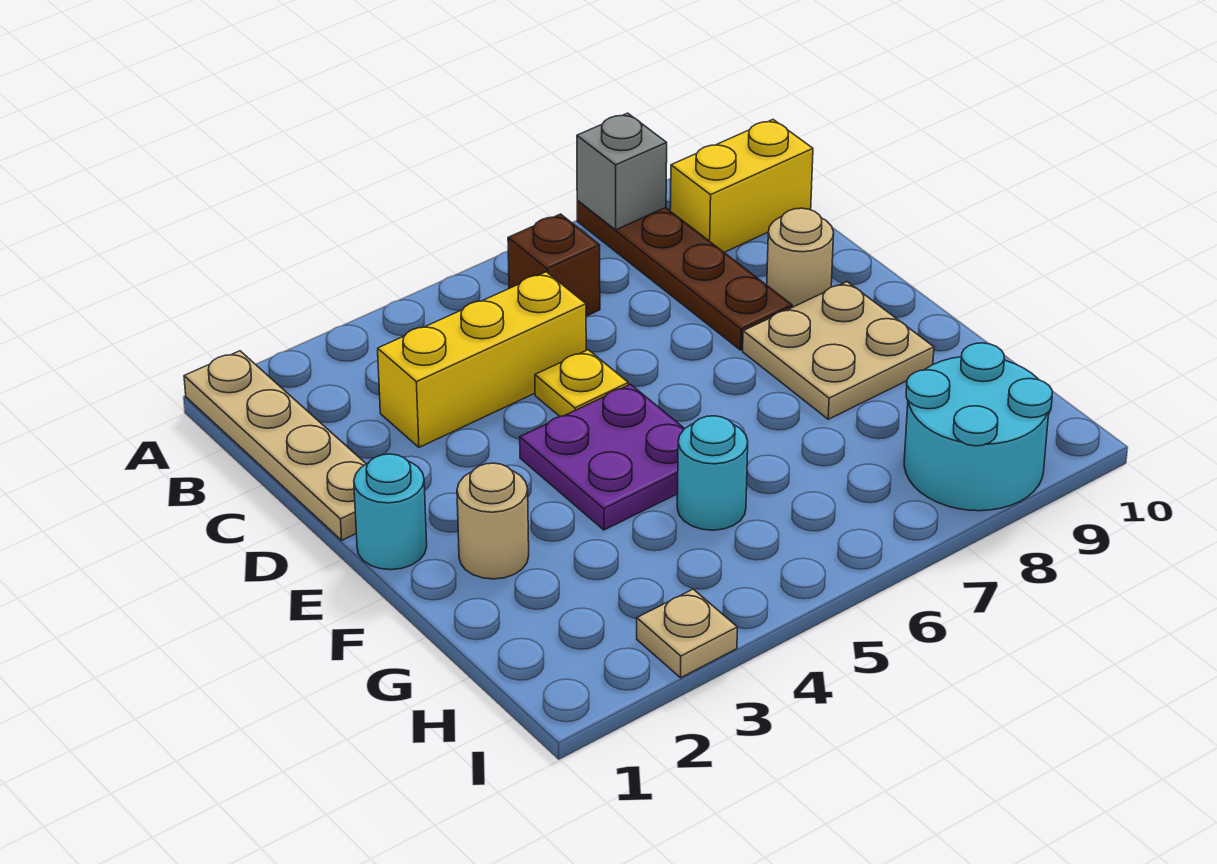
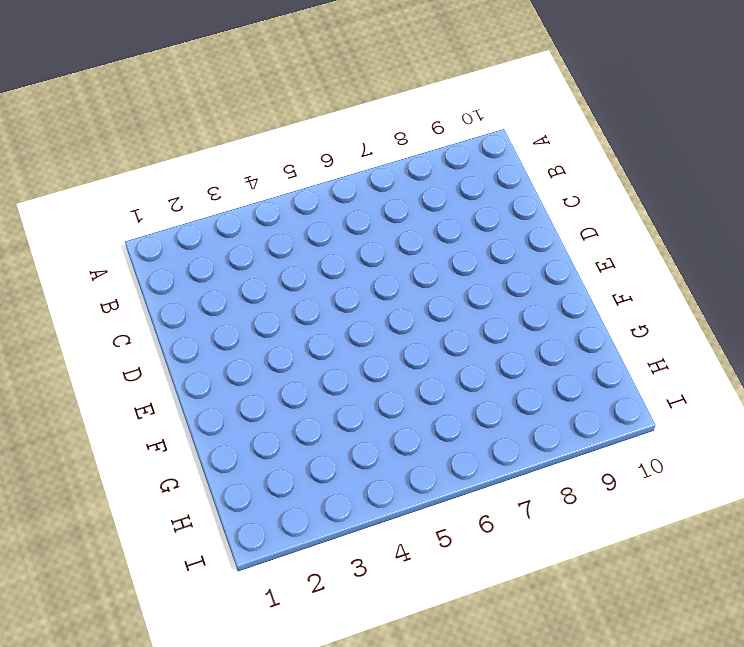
none -> tan 1x4 plate [184,351,366,540]
none -> brown 1x4 plate [577,201,792,350]
none -> brown 1x1 brick [508,214,600,316]

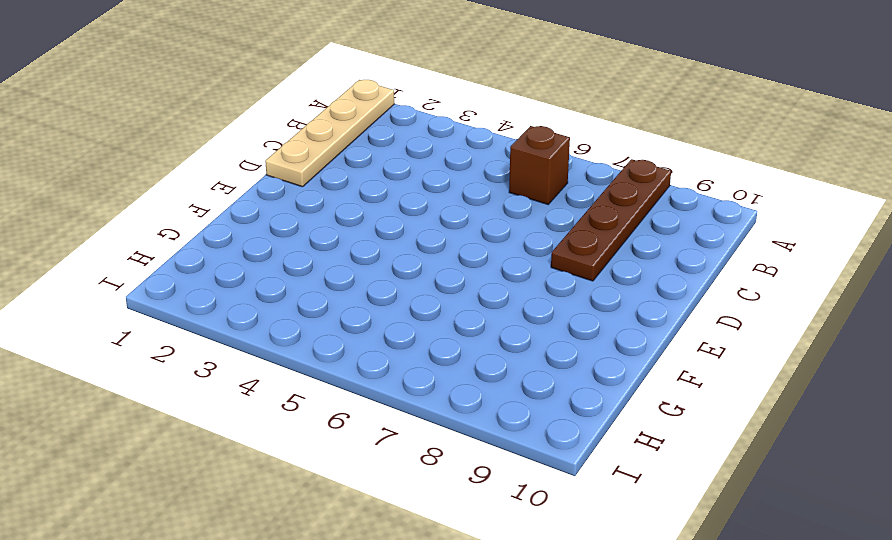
none -> yellow 1x2 brick [670,120,813,252]
none -> yellow 1x3 brick [378,272,586,447]
none -> yellow 1x1 plate [535,350,628,416]

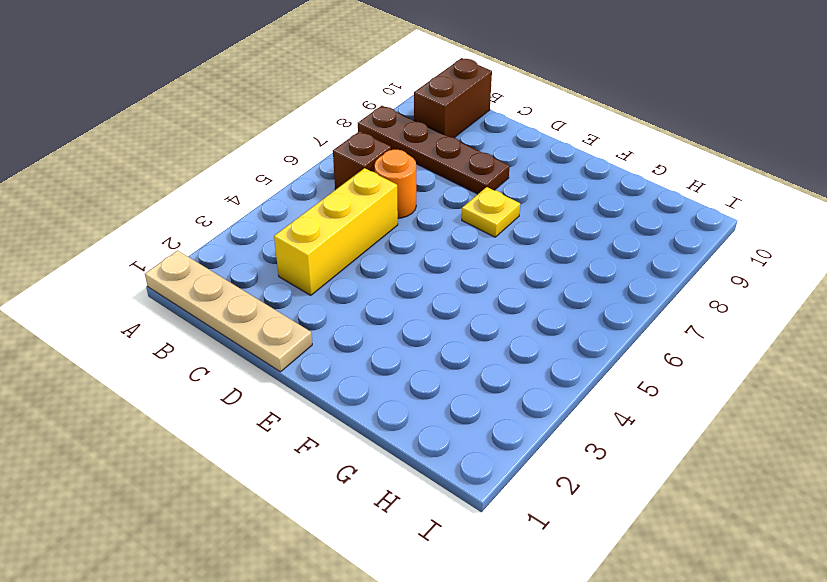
brown 1x2 brick [414,58,492,138] -> yellow 1x2 brick [670,120,813,252]
orange 1x1 round brick [375,150,416,218] -> none
yellow 1x1 plate [462,187,520,237] -> yellow 1x1 plate moved to [535,350,628,416]
none -> tan 1x1 round brick [767,208,834,307]
none -> cyan 1x1 round brick [354,454,427,570]
none -> purple 2x2 plate [520,384,685,530]

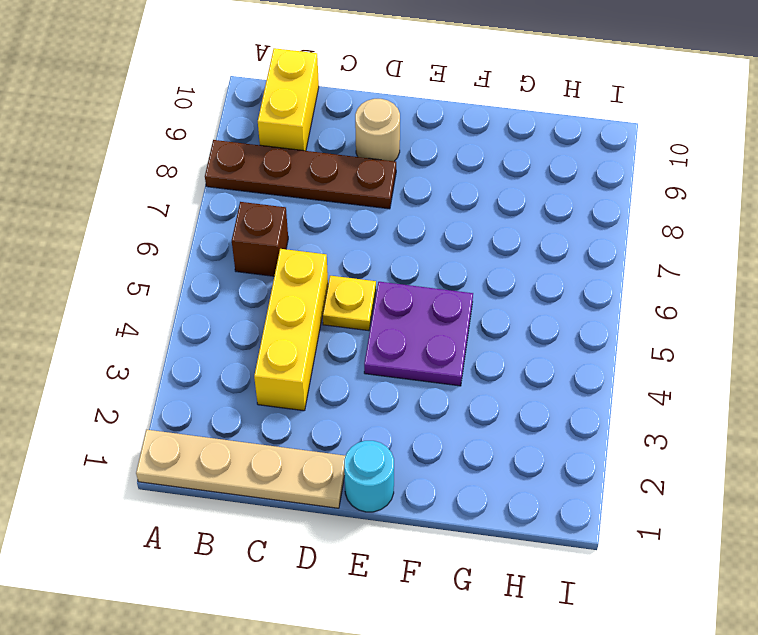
none -> tan 2x2 plate [743,282,934,419]
none -> tan 1x1 round brick [457,463,529,579]
none -> cyan 1x1 round brick [677,416,748,530]

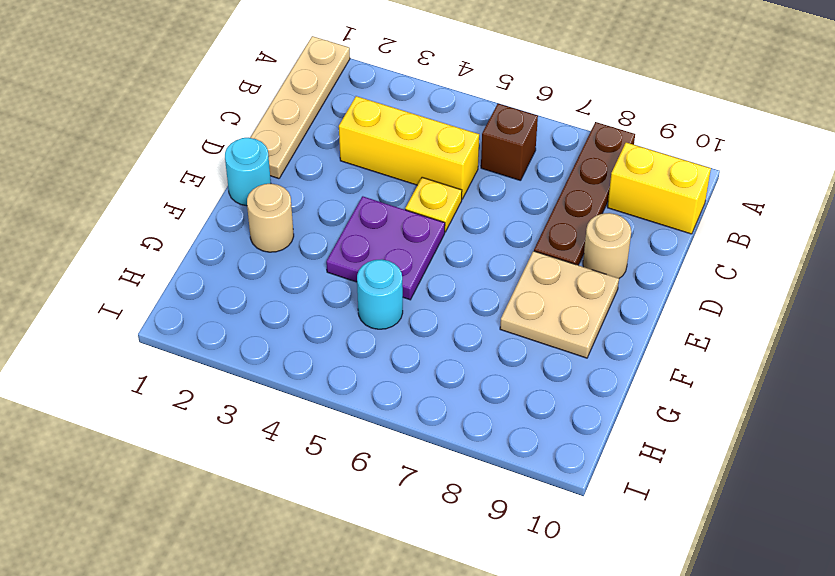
none -> cyan 2x2 round brick [904,343,1052,511]
none -> tan 1x1 plate [637,589,737,678]
none -> grey 1x1 brick [577,113,667,230]

